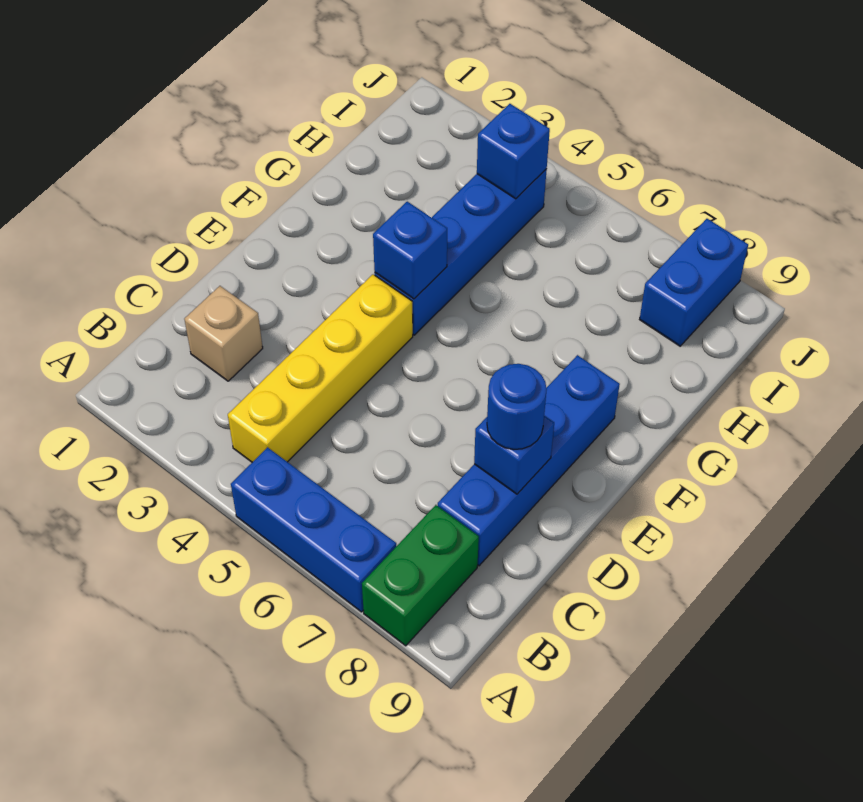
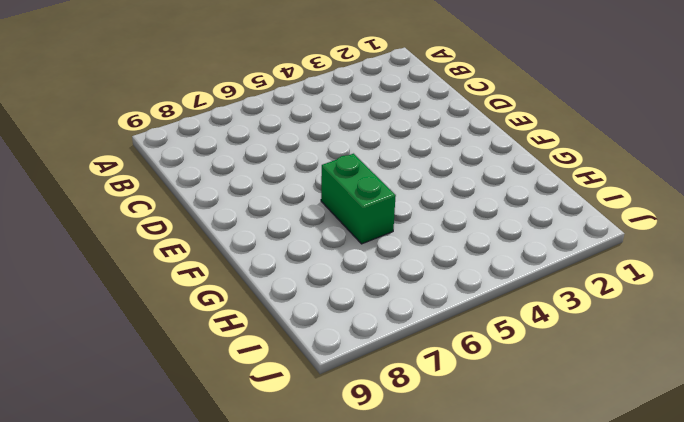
green 1x2 brick [321,154,396,244] -> green 1x2 brick moved to [362,505,479,646]
none -> blue 1x3 brick [231,447,396,612]
none -> yellow 1x4 brick [228,275,413,462]

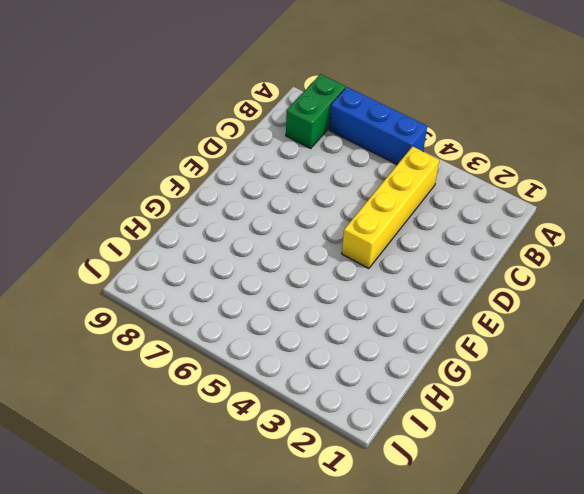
none -> tan 1x1 brick [184,286,263,381]
none -> blue 1x4 brick [438,355,620,566]

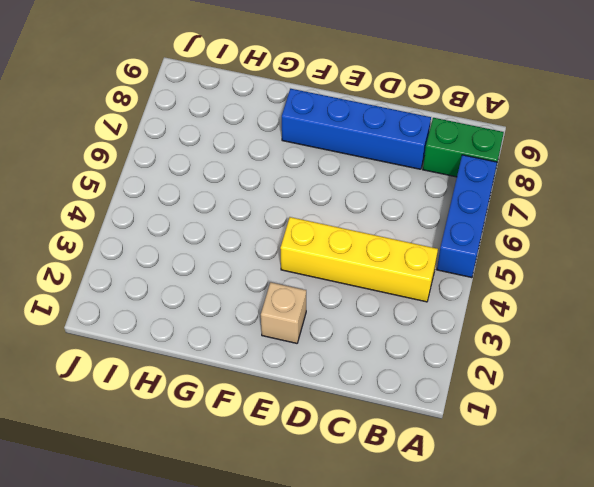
tan 1x1 brick [261,282,306,343] -> tan 1x1 brick moved to [184,286,263,381]
none -> blue 1x4 brick [375,169,547,335]
none -> blue 1x2 brick [640,219,748,346]

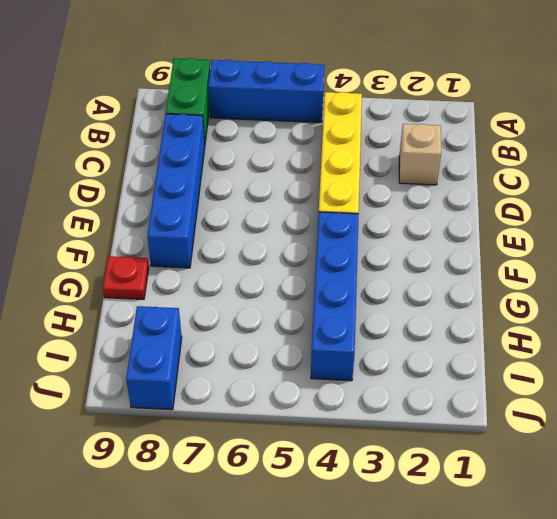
red 1x1 plate [103,256,149,300] -> none
none -> blue 1x1 brick [474,416,554,494]
none -> blue 1x1 brick [373,202,447,299]

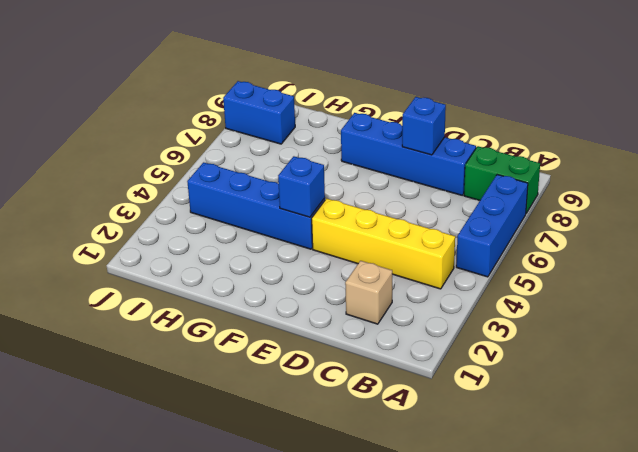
none -> blue 1x1 brick [477,104,550,199]
none -> blue 1x1 round brick [487,364,547,449]

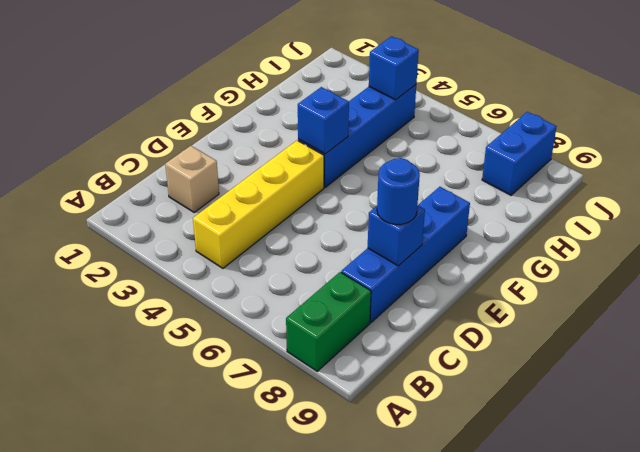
none -> blue 1x3 brick [231,447,396,612]

